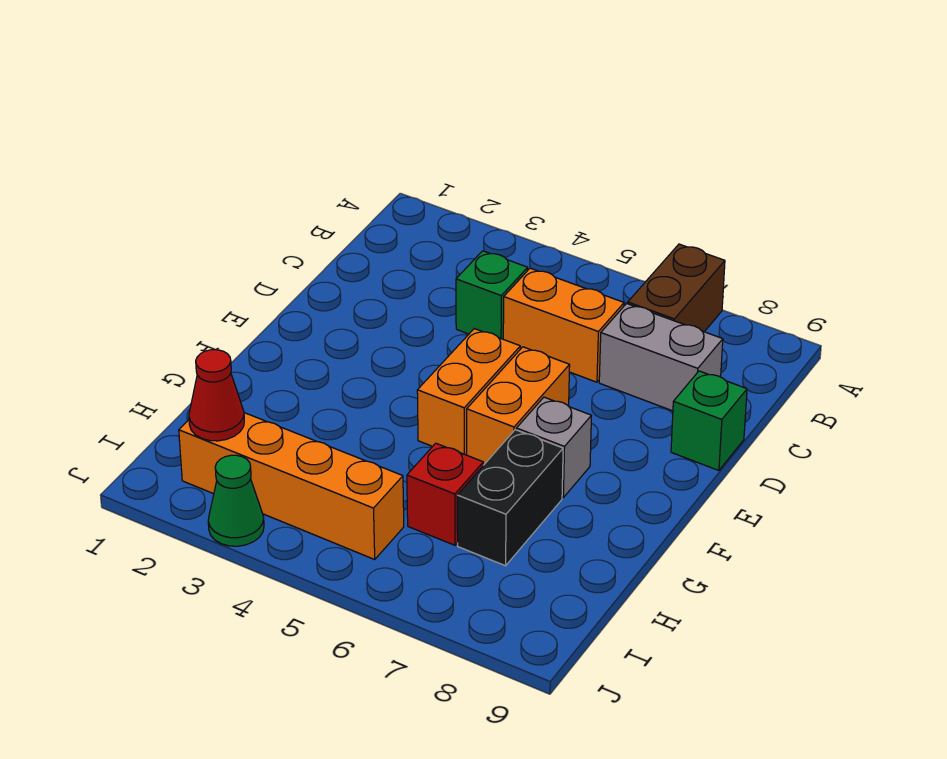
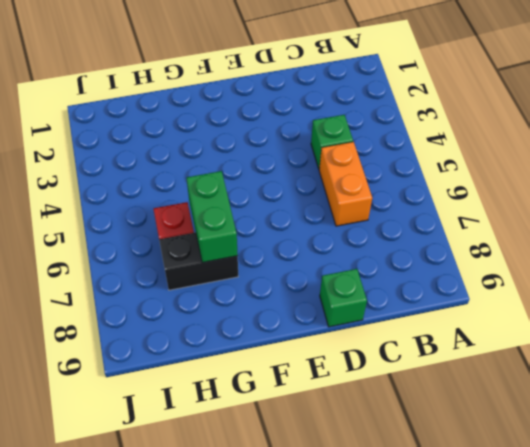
green 1x2 brick [186,171,238,263] -> none
none -> brown 1x2 brick [628,244,725,332]
none -> grey 1x2 brick [599,304,723,411]
none -> orange 1x2 brick [417,329,520,455]

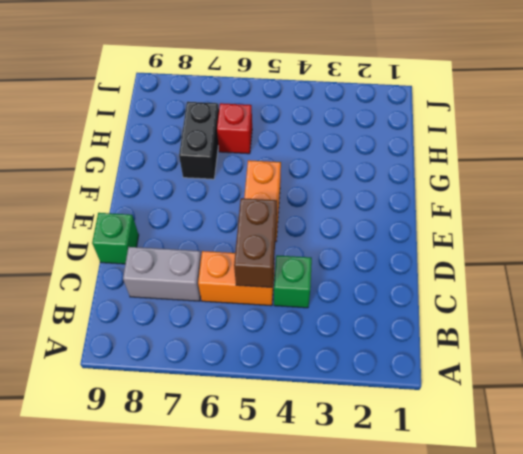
brown 1x2 brick [234,198,277,287] -> brown 1x2 brick moved to [628,244,725,332]
none -> orange 1x2 brick [467,347,570,465]
none -> grey 1x1 brick [517,397,591,497]
none -> orange 1x4 brick [179,413,404,559]

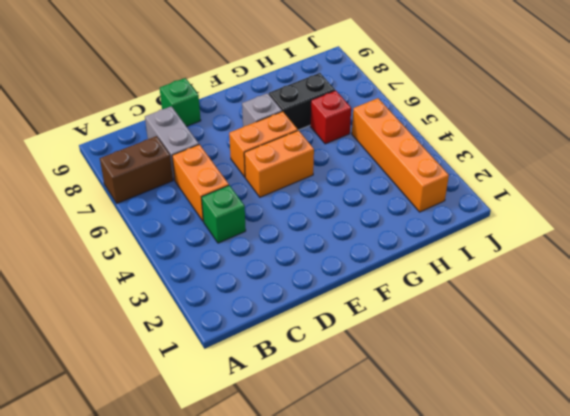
none -> green 1x1 cone [208,455,264,546]
none -> red 1x1 cone [189,350,244,441]

